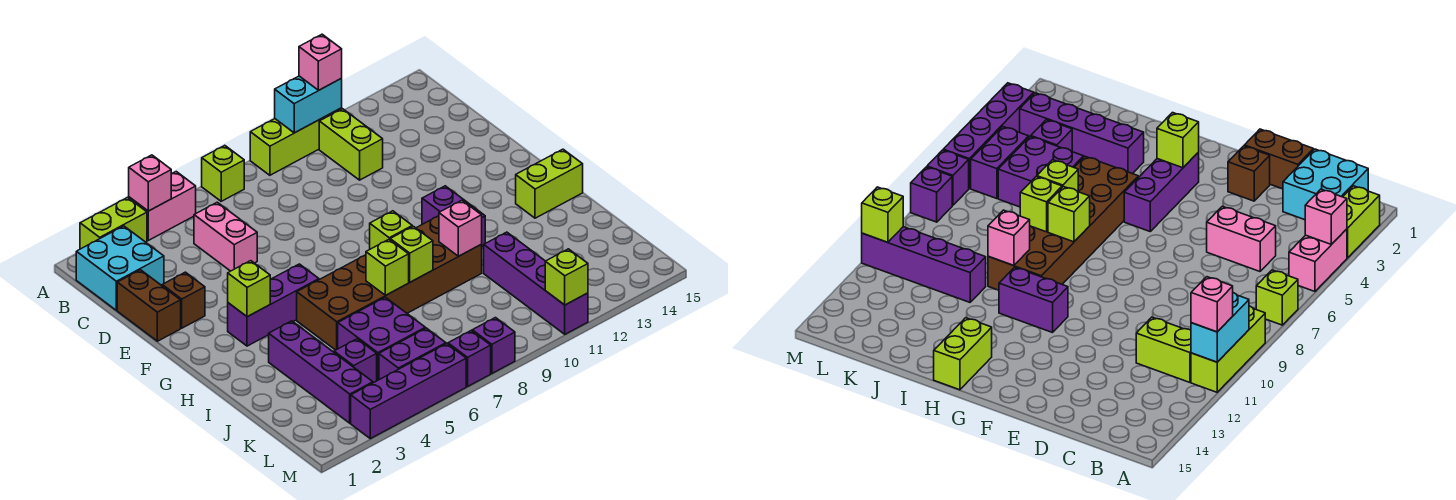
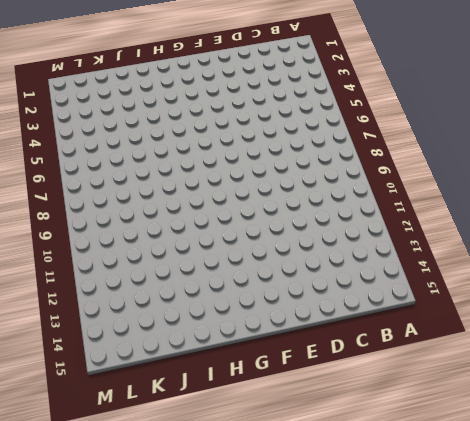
none -> lime 1x2 brick [80,198,147,249]
none -> pink 1x2 brick [129,172,196,240]
none -> lime 1x1 brick [202,145,244,201]
none -> lime 1x3 brick [250,108,342,175]

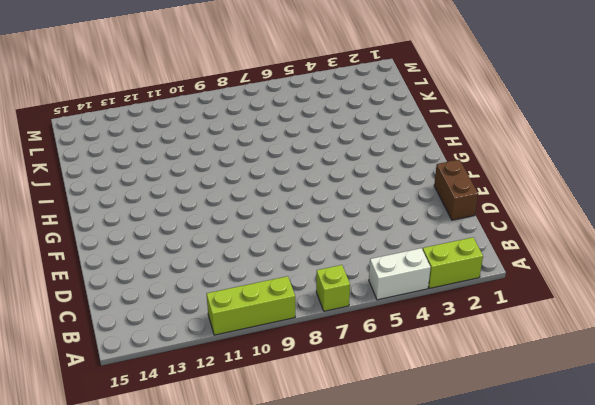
white 1x2 brick [369,248,431,300] -> pink 1x2 brick [129,172,196,240]
none -> cyan 2x2 brick [76,226,164,310]
none -> lime 1x2 brick [319,109,383,180]
none -> pink 1x2 brick [194,202,257,271]
none -> brown 1x1 brick [162,272,205,328]

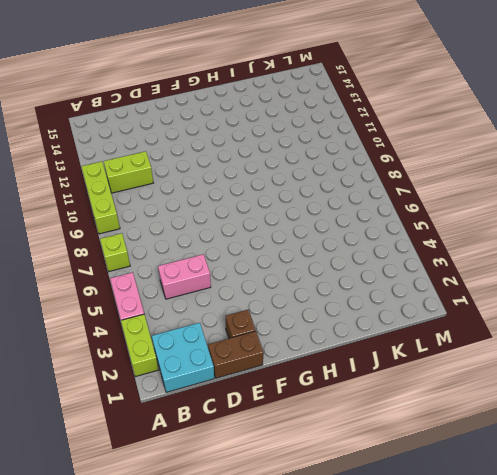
none -> purple 1x3 brick [228,264,319,346]
none -> purple 1x2 brick [422,186,485,247]
none -> brown 2x6 brick [297,216,482,350]
none -> lime 1x2 brick [516,149,583,218]

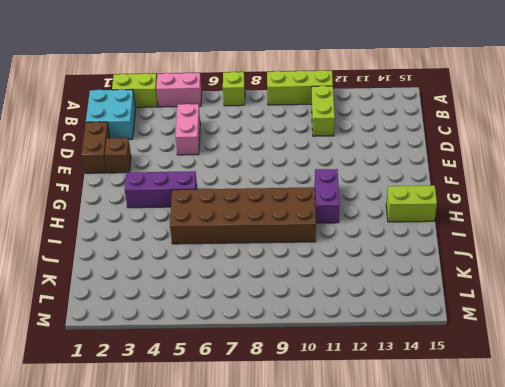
none -> purple 1x4 brick [269,321,373,423]
none -> purple 2x2 brick [338,297,425,381]
none -> purple 1x4 brick [484,232,588,334]
none -> purple 1x1 brick [334,339,377,383]

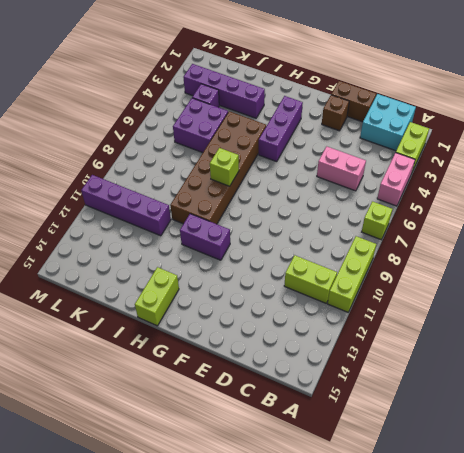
none -> purple 1x2 brick [379,328,446,380]
none -> purple 1x4 brick [351,344,466,439]
none -> purple 1x1 brick [448,331,491,386]
none -> purple 1x1 brick [472,318,515,373]

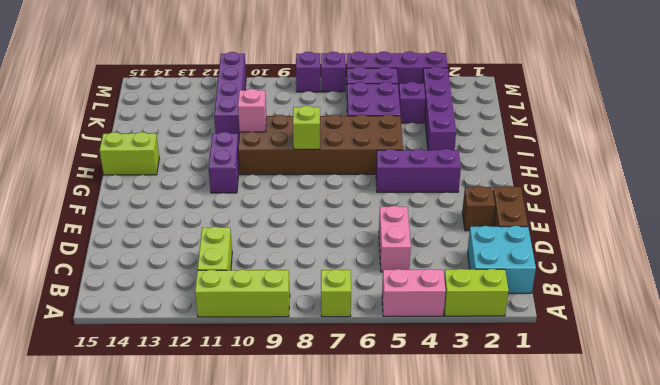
none -> pink 1x1 brick [129,155,171,211]
none -> cyan 1x2 brick [275,76,342,133]
none -> lime 1x1 brick [228,261,271,317]
none -> lime 1x1 brick [366,240,409,295]

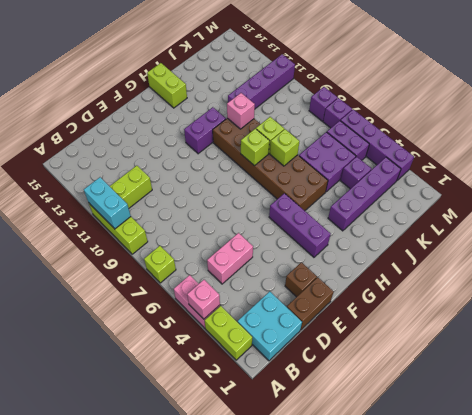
none -> lime 1x1 brick [228,261,271,317]
none -> lime 1x1 brick [545,249,588,305]
none -> pink 1x1 brick [299,34,342,90]

